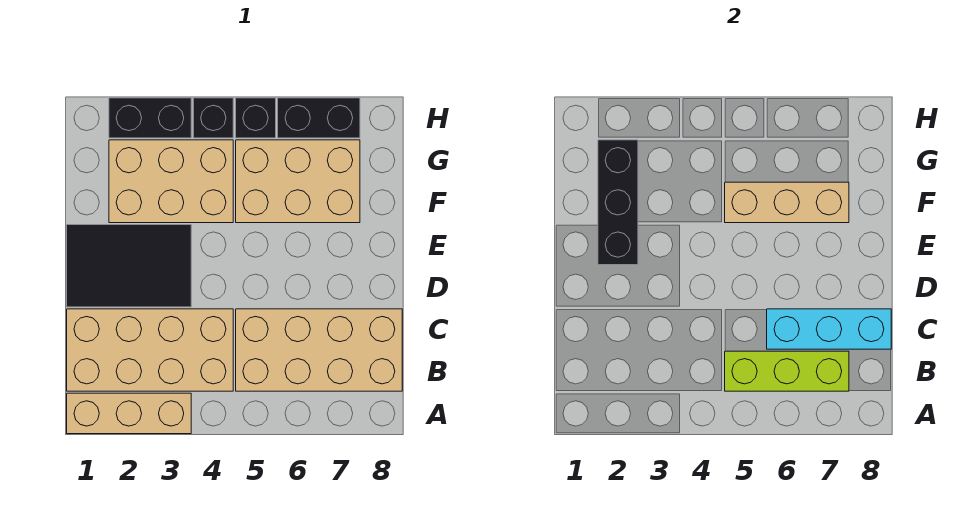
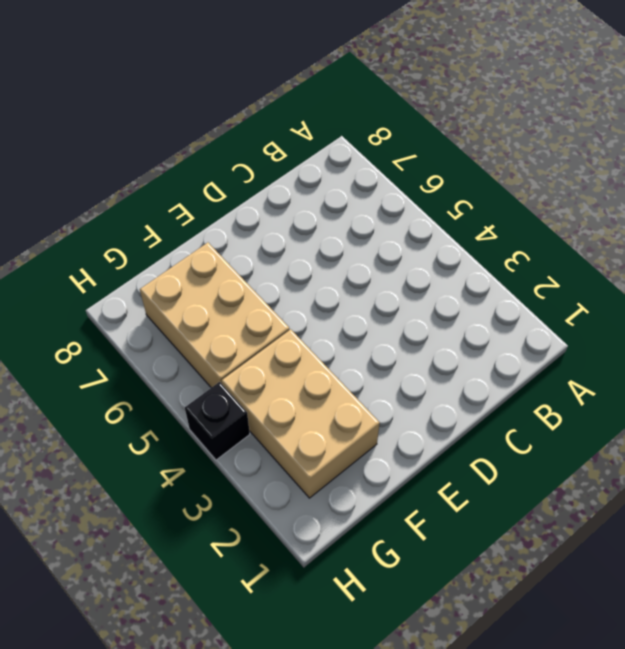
none -> tan 1x3 brick [67,393,191,434]
none -> tan 2x4 brick [67,309,233,391]
none -> tan 2x4 brick [236,309,402,391]

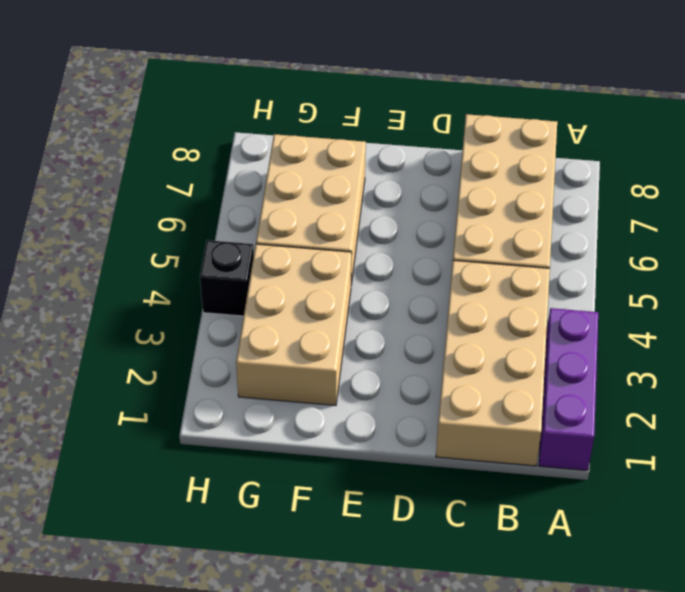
purple 1x3 brick [539,308,598,470] -> tan 1x3 brick [67,393,191,434]
none -> black 2x3 tile [67,225,191,307]
none -> black 1x2 brick [109,98,191,138]
none -> black 1x1 brick [236,98,276,138]

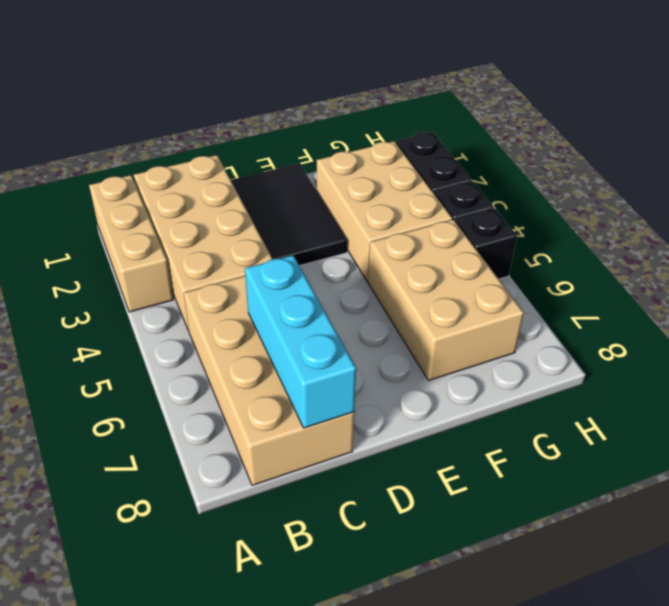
none -> black 1x2 brick [278,98,360,138]
none -> lime 1x3 brick [725,351,849,391]
none -> black 1x3 brick [598,140,638,265]

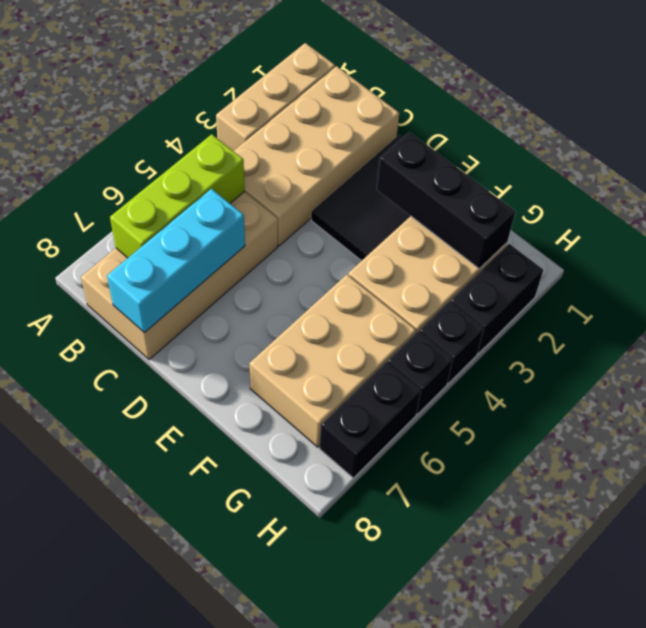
none -> tan 1x3 brick [725,182,849,223]

